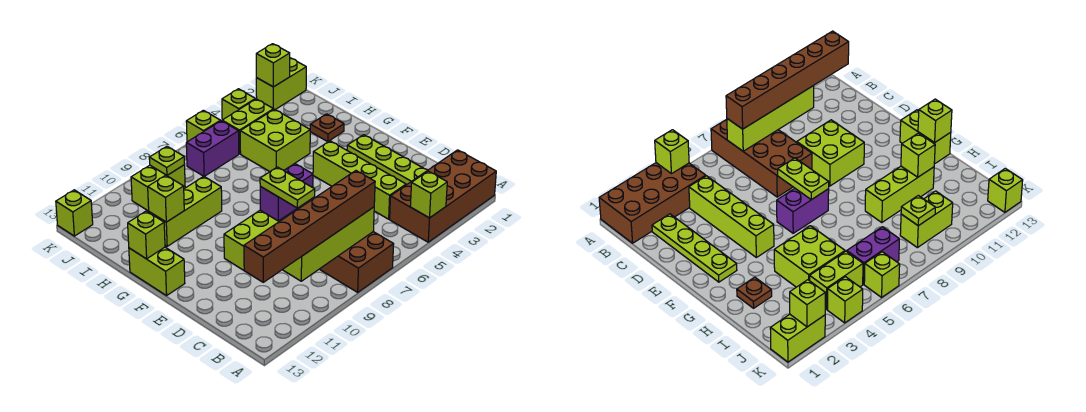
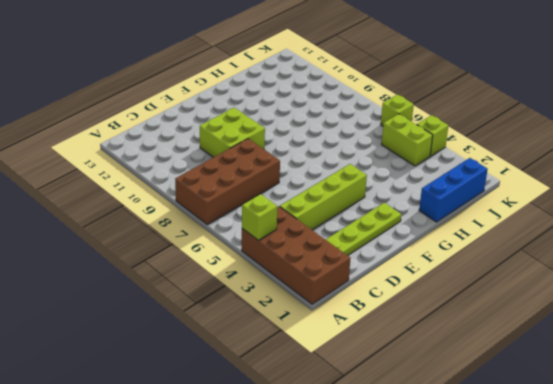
blue 1x3 brick [419,158,488,222] -> none
none -> purple 1x2 brick [260,164,313,221]
none -> lime 1x2 brick [129,247,185,296]
none -> brown 1x1 plate [310,114,344,142]

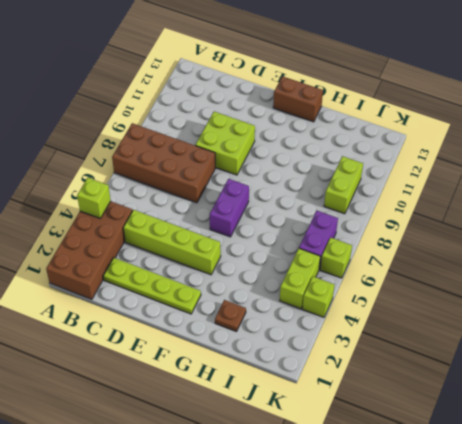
brown 1x2 brick [273,76,323,122] -> lime 1x2 brick [129,247,185,296]
none -> lime 2x2 brick [240,109,310,172]
none -> lime 1x3 brick [149,176,222,246]
none -> lime 1x2 brick [256,58,306,110]

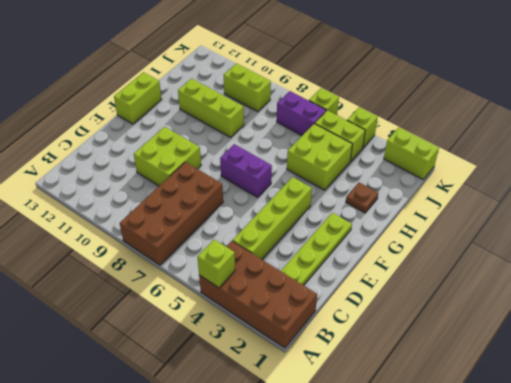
none -> lime 1x1 brick [56,190,93,236]
none -> lime 1x4 brick [283,207,374,281]
none -> lime 1x2 plate [260,167,315,208]

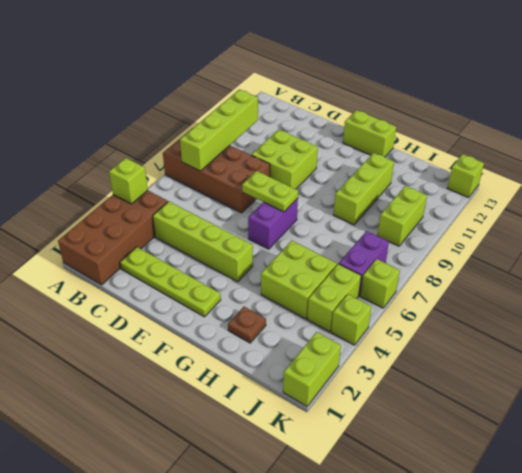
none -> lime 1x1 brick [128,211,165,259]
none -> lime 1x1 brick [148,175,184,222]
none -> lime 1x1 plate [149,146,185,175]

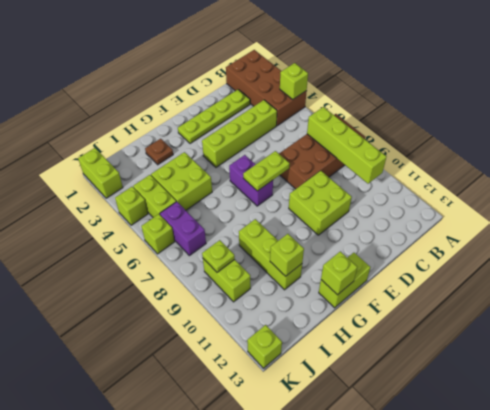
none -> lime 1x1 brick [256,44,290,87]
none -> brown 1x6 brick [244,171,375,282]

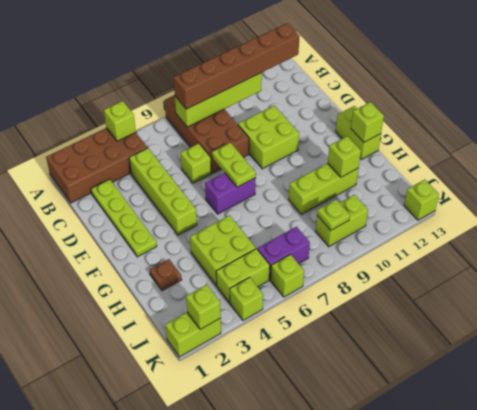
lime 1x1 brick [181,143,211,183] -> none

